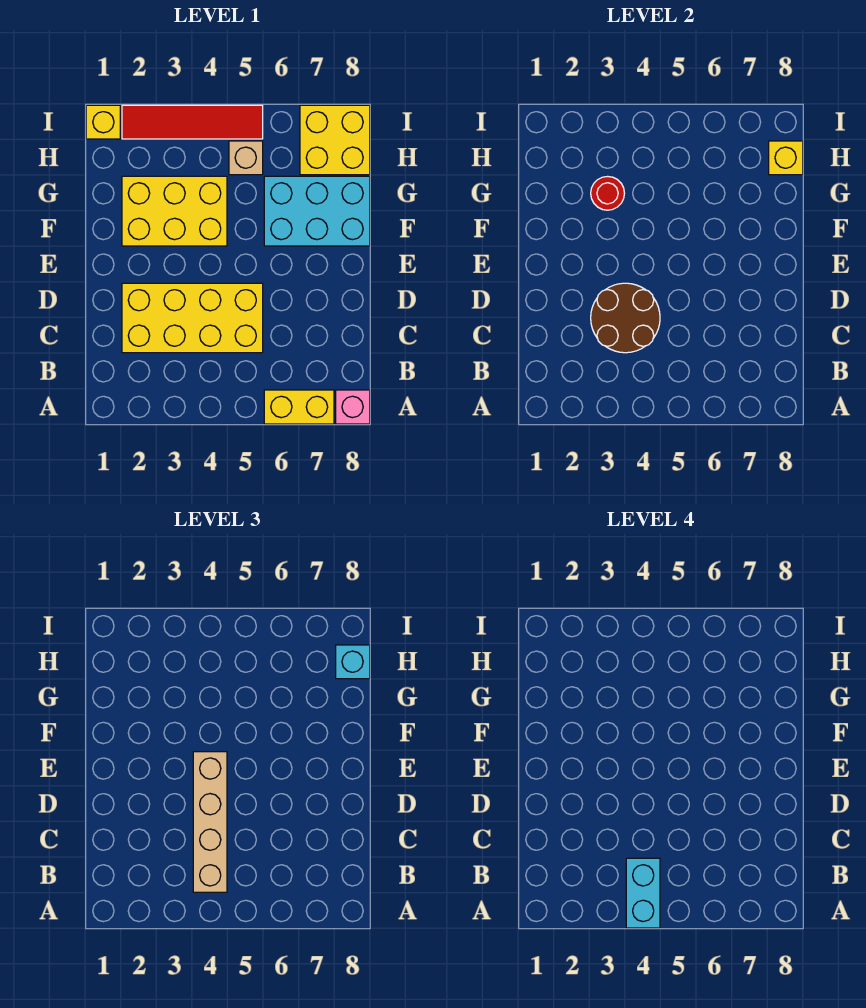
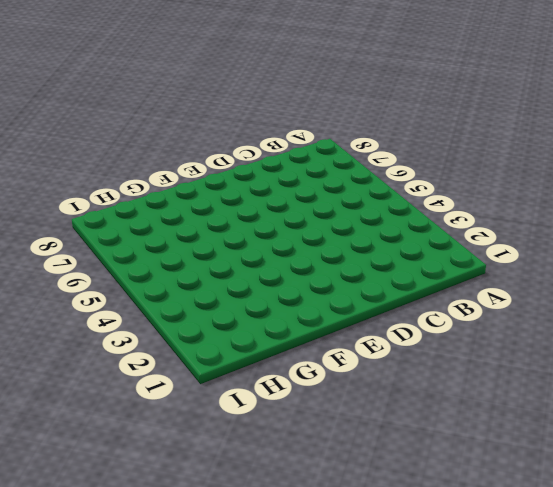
none -> yellow 1x2 brick [264,390,334,424]
none -> pink 1x1 brick [336,390,370,424]
none -> yellow 2x4 brick [122,283,263,353]

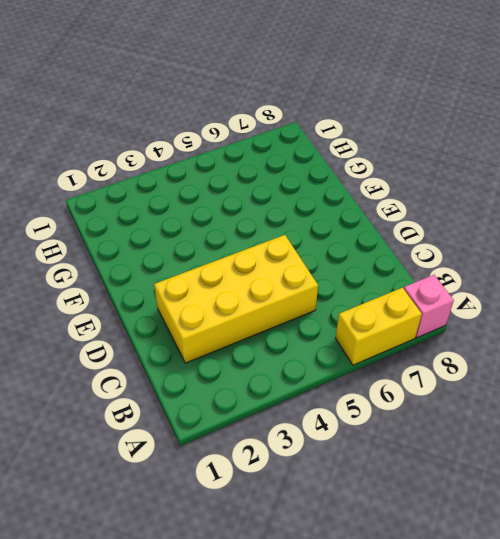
none -> yellow 2x3 brick [122,176,227,246]
none -> cyan 2x3 brick [264,176,370,246]
none -> tan 1x1 brick [229,141,263,175]

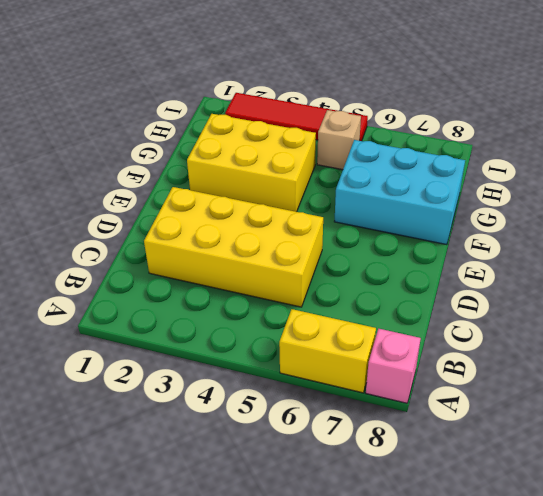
none -> yellow 2x2 brick [300,105,370,175]
none -> yellow 1x1 brick [86,105,120,139]
none -> brown 2x2 round brick [591,283,660,353]

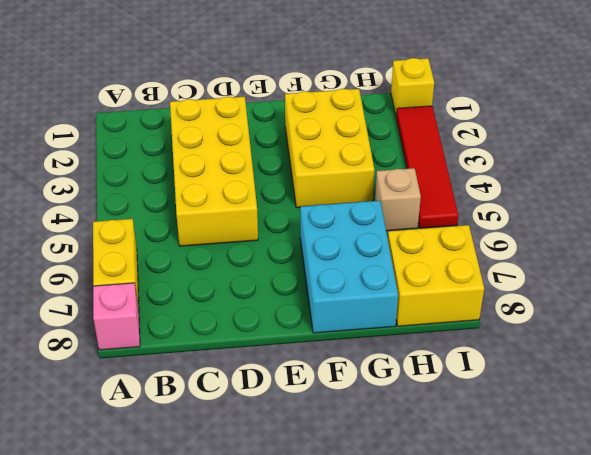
none -> brown 2x2 round brick [591,283,660,353]
none -> red 1x1 round brick [591,176,624,210]
none -> yellow 1x1 brick [769,141,803,175]

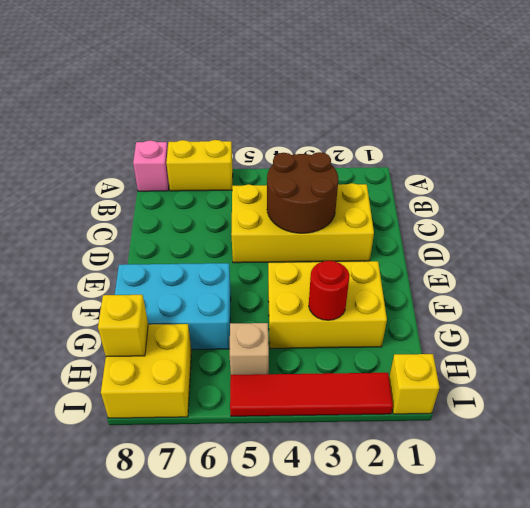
none -> tan 1x4 brick [193,752,227,892]
none -> cyan 1x1 brick [336,645,370,679]
none -> cyan 1x2 brick [626,858,660,928]

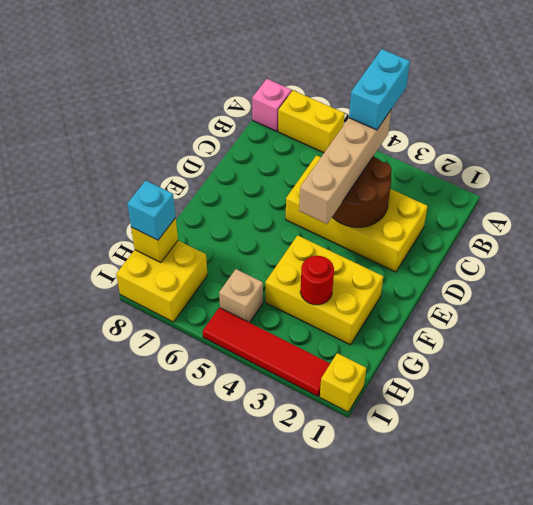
none -> cyan 2x3 brick [264,176,370,246]

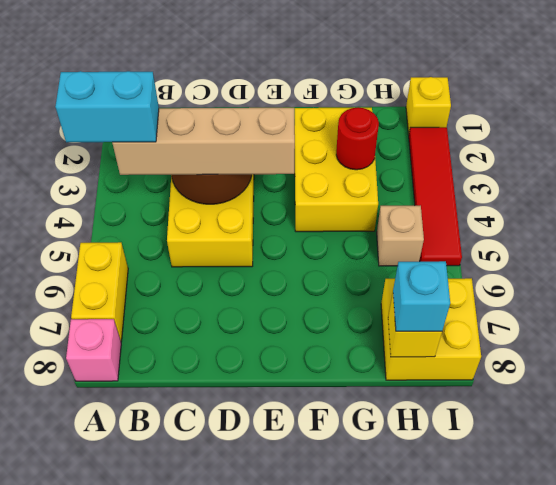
none -> cyan 2x3 brick [264,176,370,246]

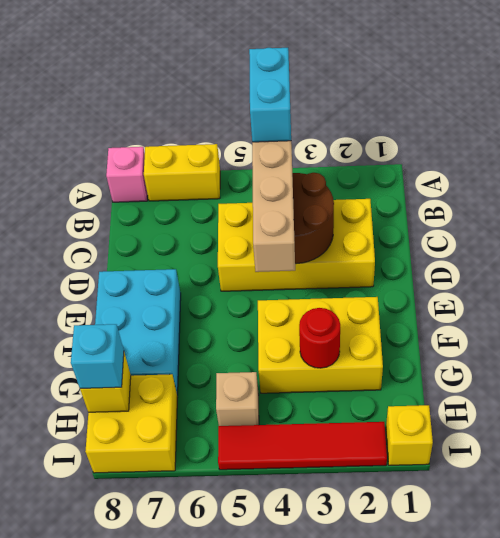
cyan 2x3 brick [95,269,181,395] -> cyan 2x3 brick turned to [264,176,370,246]

